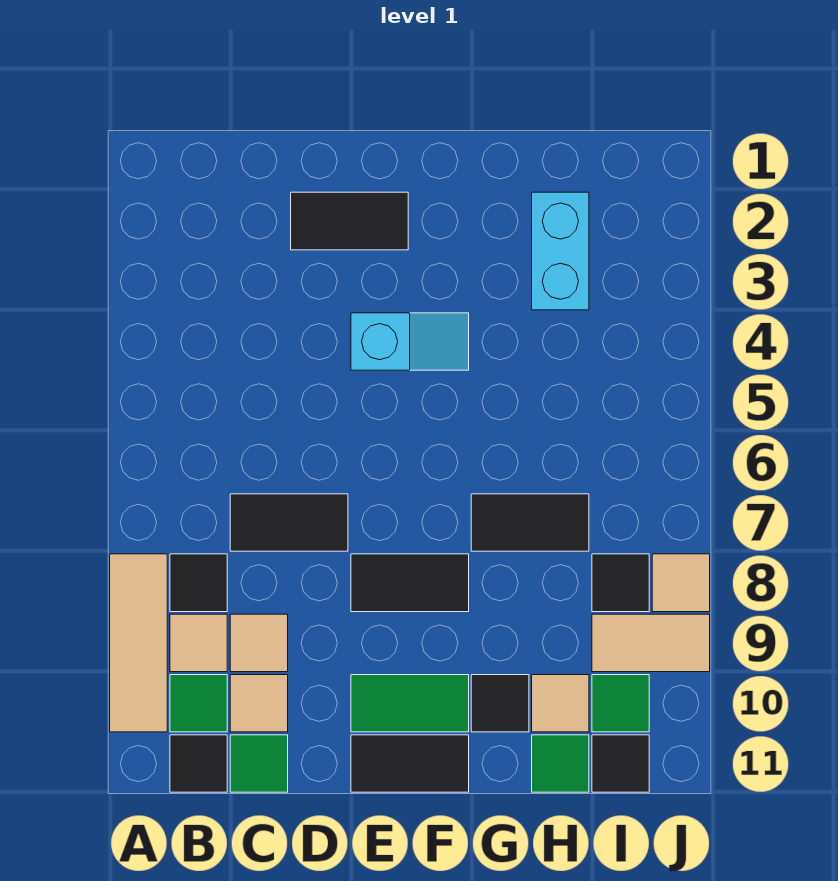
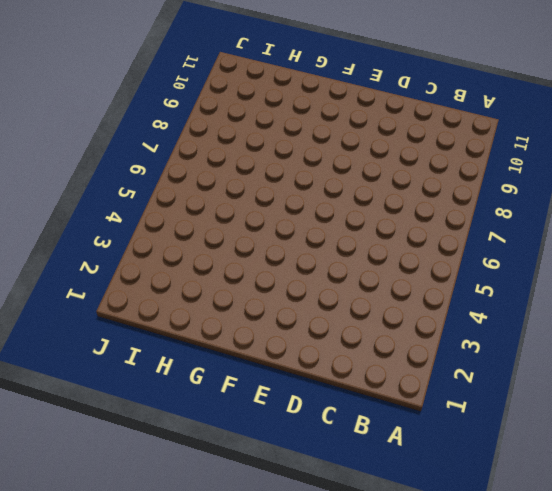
none -> tan 1x3 tile [110,554,167,732]
none -> black 1x1 tile [170,554,227,612]
none -> tan 1x1 tile [170,614,227,672]

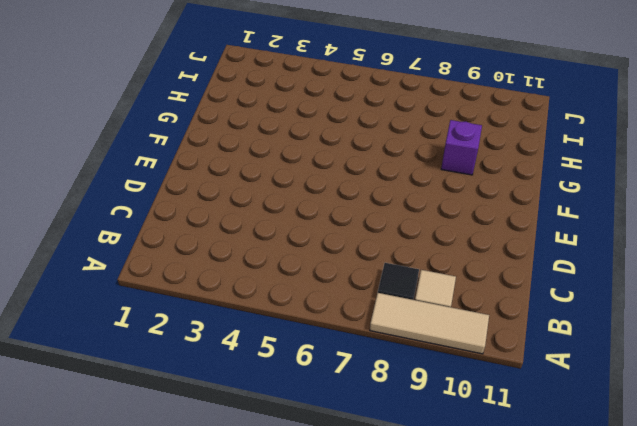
purple 1x1 brick [441,120,482,175] -> none
none -> green 1x1 tile [170,675,227,732]
none -> black 1x1 tile [170,735,227,792]
none -> black 1x2 tile [230,494,348,551]

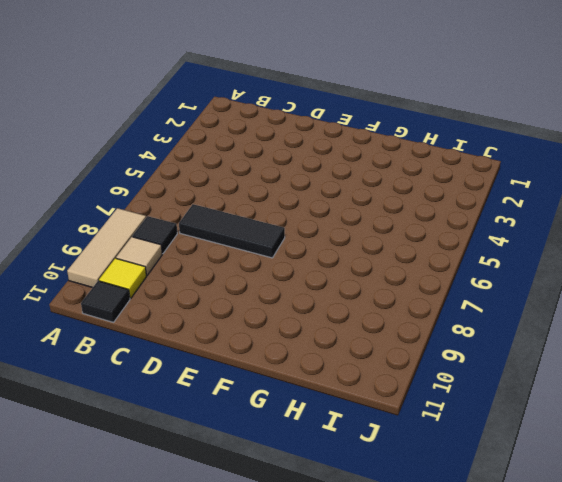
yellow 1x1 tile [99,258,147,299] -> green 1x1 tile [170,675,227,732]
black 1x3 tile [179,204,285,258] -> black 1x2 tile [230,494,348,551]
none -> tan 1x1 tile [230,614,288,672]
none -> tan 1x1 tile [230,675,288,732]
none -> green 1x1 tile [230,735,288,792]

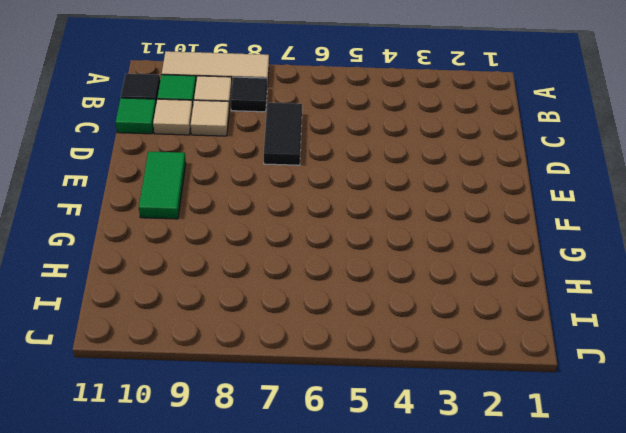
none -> black 1x2 tile [291,192,408,250]
none -> cyan 1x2 slope [351,313,469,370]
none -> black 1x2 tile [351,554,469,612]

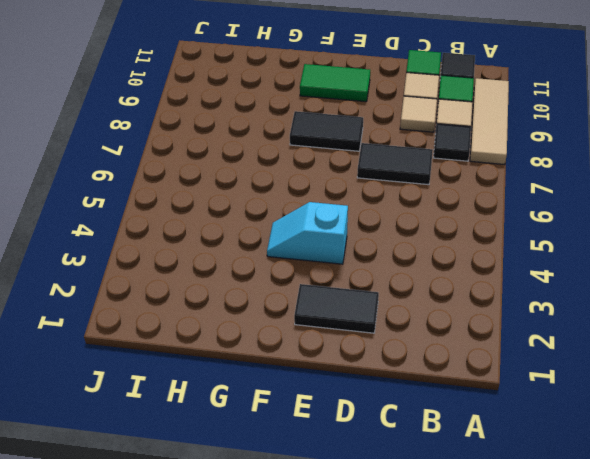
none -> black 1x2 tile [351,735,469,792]
none -> black 1x2 tile [471,494,589,551]
none -> black 1x1 tile [471,675,529,732]

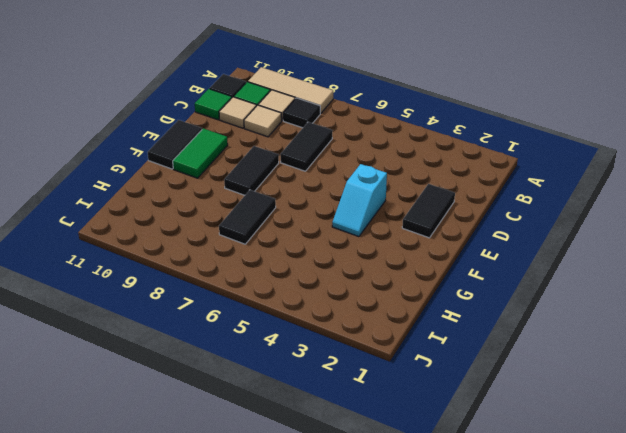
none -> black 1x1 tile [471,675,529,732]
none -> cyan 1x2 brick [532,192,589,310]
none -> tan 1x1 tile [532,675,589,732]

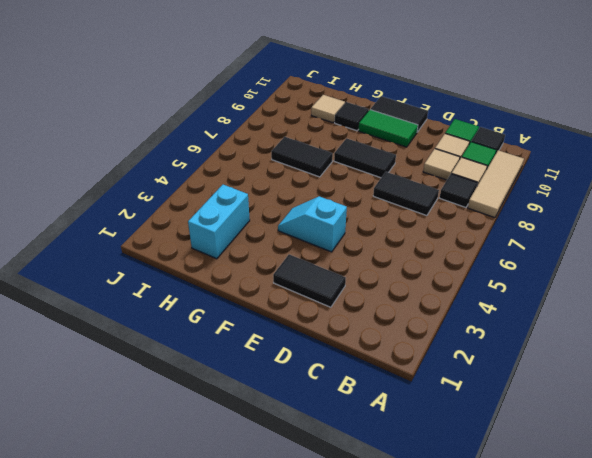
none -> green 1x1 tile [532,735,589,792]
none -> black 1x1 tile [592,554,649,612]
none -> tan 1x2 tile [592,614,710,672]

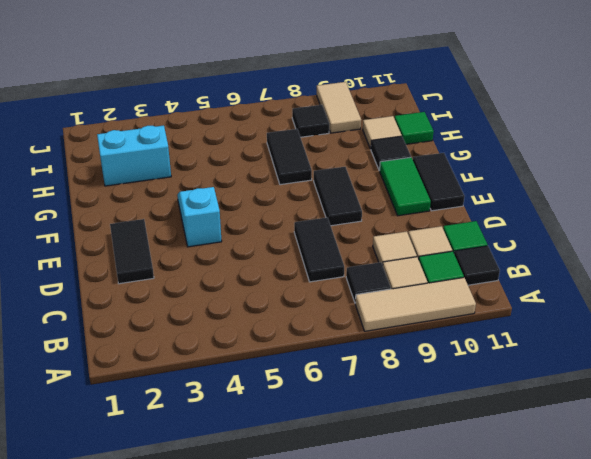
none -> green 1x1 tile [592,675,649,732]
none -> black 1x1 tile [592,735,649,792]
none -> tan 1x1 tile [652,554,710,612]

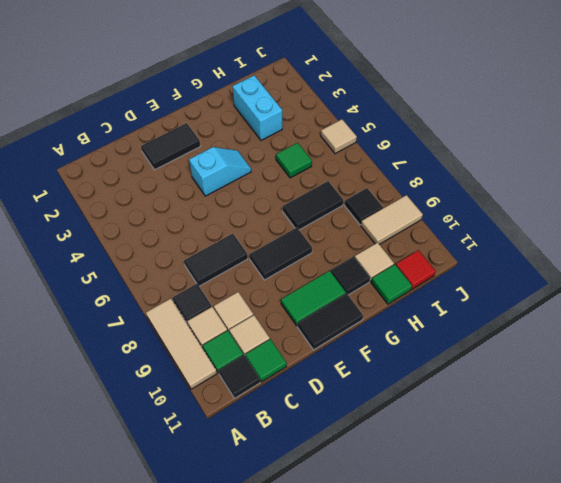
green 1x1 tile [276,143,312,178] -> green 1x1 tile moved to [592,675,649,732]
red 1x1 tile [396,250,436,290] -> black 1x1 tile [592,735,649,792]
tan 1x1 tile [321,119,357,154] -> tan 1x1 tile moved to [652,554,710,612]

